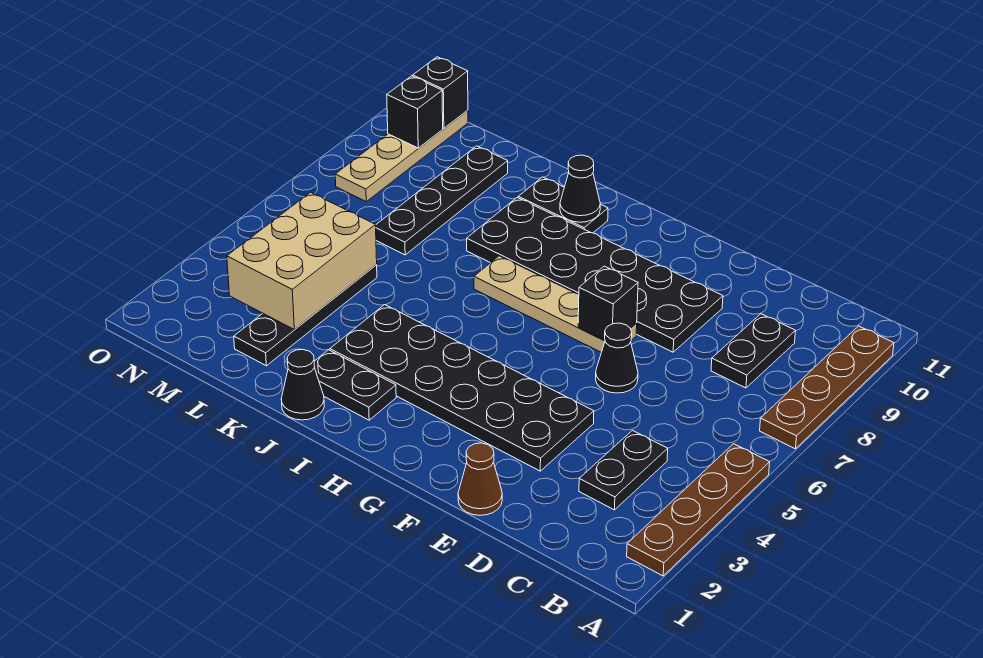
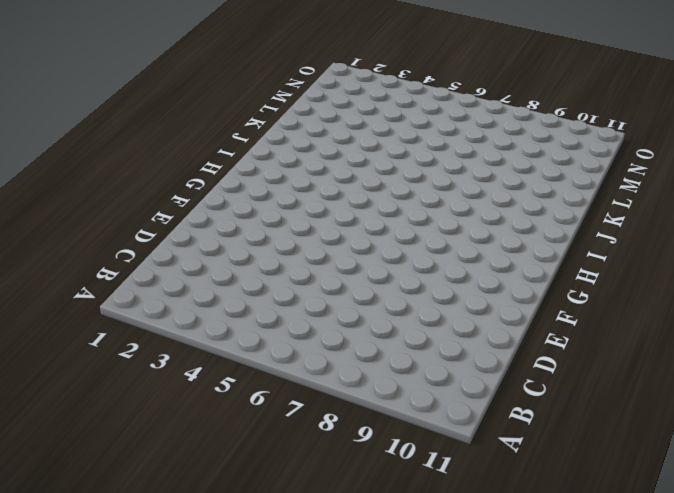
none -> brown 1x4 plate [627,444,770,576]
none -> brown 1x4 plate [760,326,894,449]
none -> black 1x2 plate [579,430,668,510]

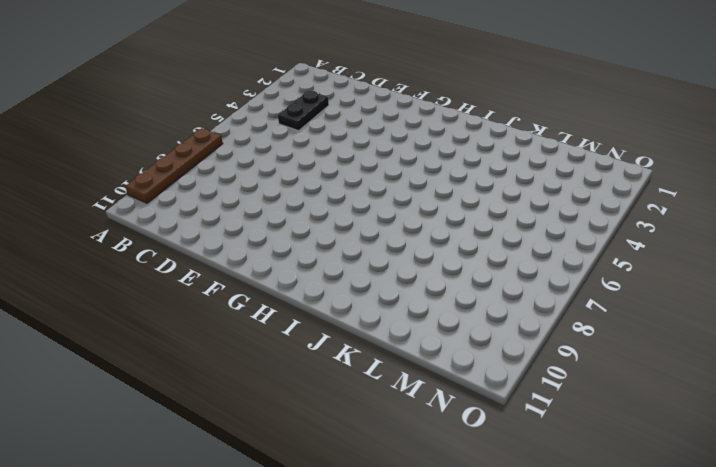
none -> brown 1x4 plate [627,444,770,576]
none -> black 1x2 plate [711,314,795,388]
none -> brown 1x1 cone [458,443,502,515]

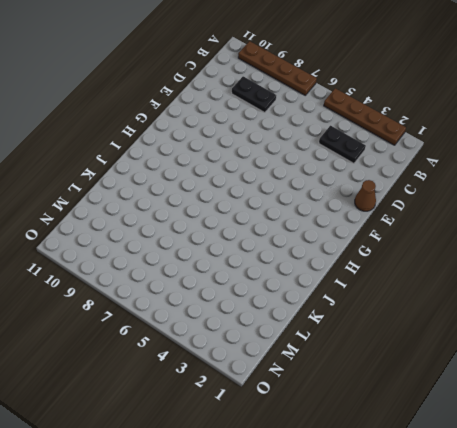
none -> black 2x6 plate [330,305,594,471]
none -> black 1x1 cone [596,323,638,393]
none -> black 2x6 plate [467,198,723,352]

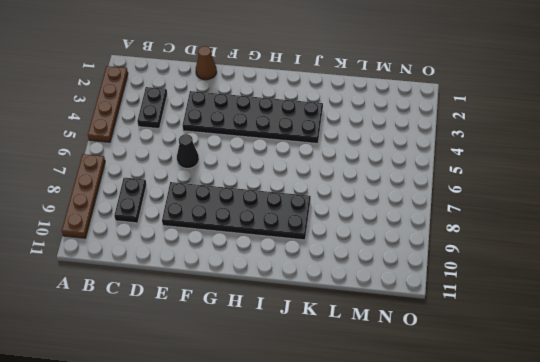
none -> tan 1x4 plate [474,256,637,352]
none -> black 1x2 plate [314,350,396,420]
none -> black 1x2 plate [518,177,608,233]

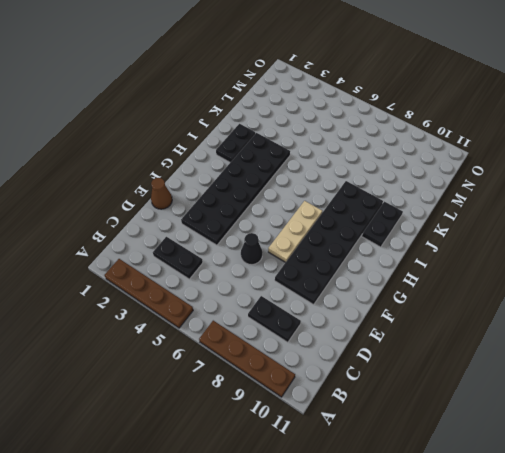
tan 1x3 plate [268,201,322,263] -> tan 1x4 plate [474,256,637,352]
none -> black 1x1 cone [281,350,324,420]
none -> black 1x4 plate [234,265,377,366]
none -> black 1x4 plate [376,146,508,255]

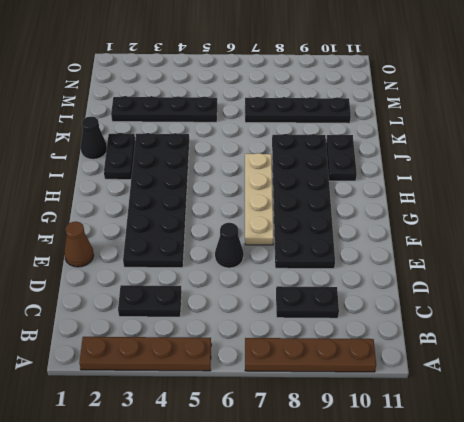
none -> tan 1x4 plate [335,110,468,201]
none -> black 1x1 brick [578,266,638,341]
none -> black 1x1 cone [560,155,600,222]

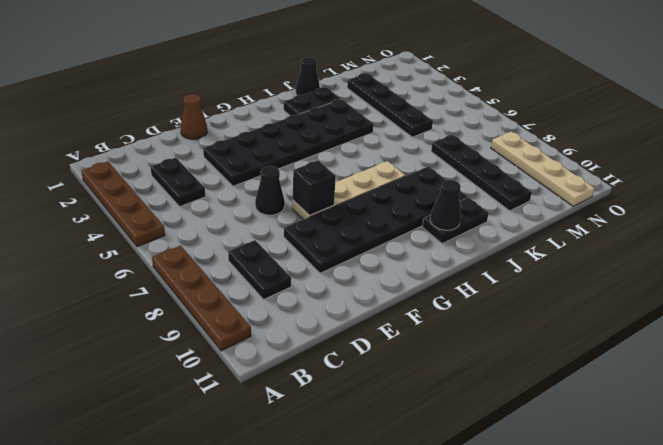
none -> tan 2x3 brick [227,192,377,330]
none -> black 1x1 brick [387,76,443,148]
none -> black 1x1 brick [413,57,468,128]

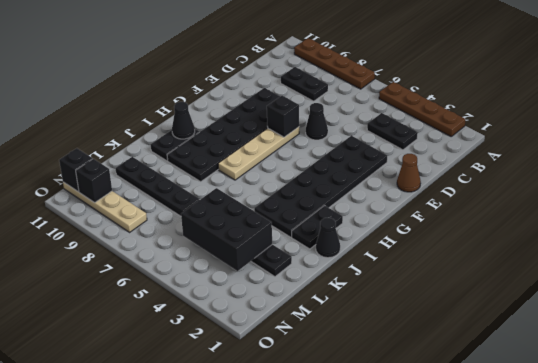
black 2x3 brick [181,188,272,271] -> tan 2x3 brick [227,192,377,330]

